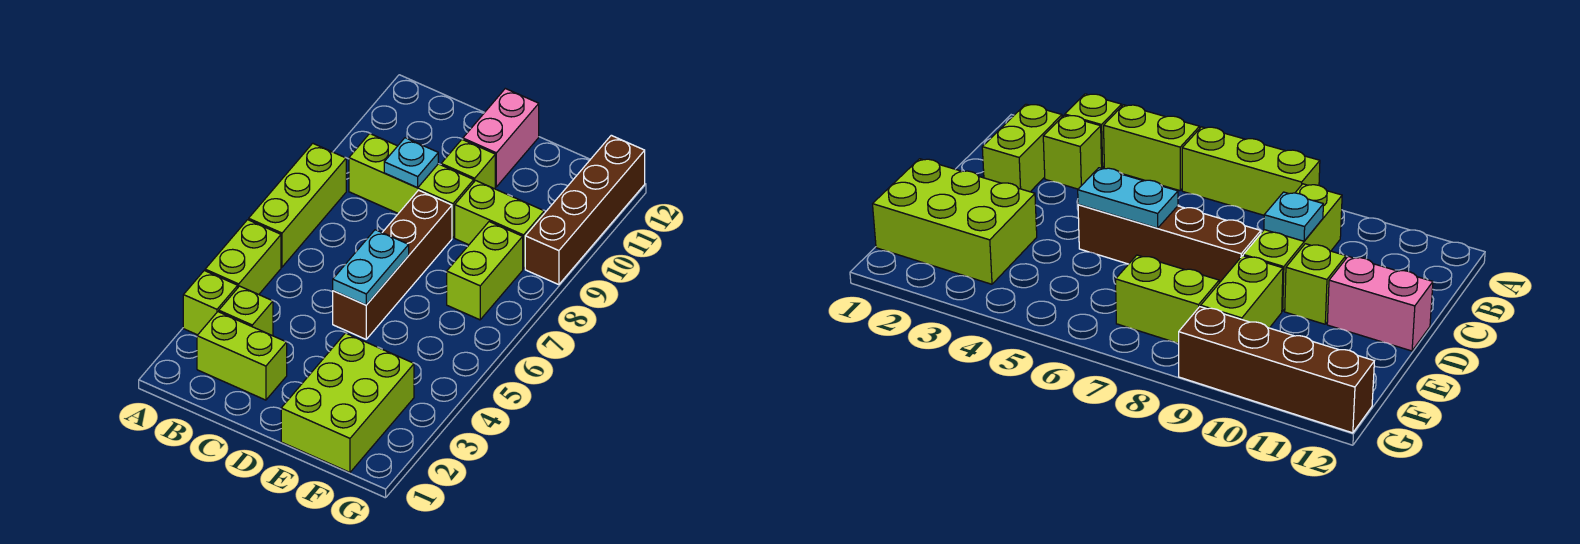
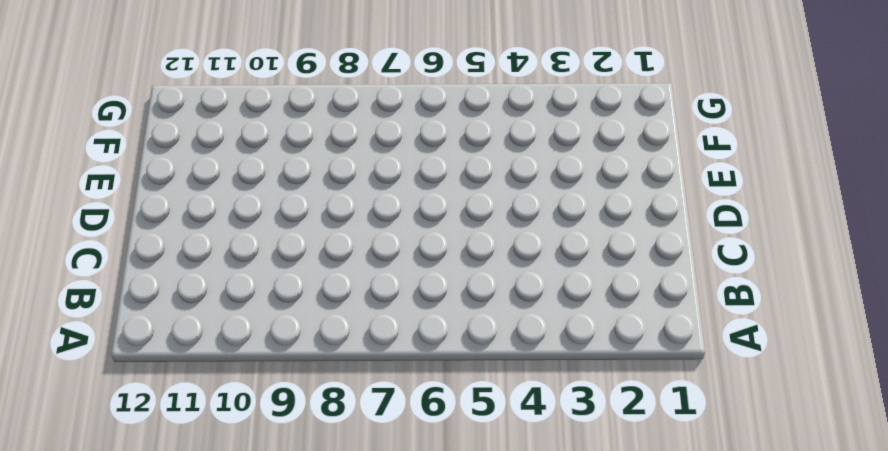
none -> lime 1x1 brick [183,271,238,335]
none -> lime 1x2 brick [205,220,281,294]
none -> lime 1x3 brick [249,143,346,267]

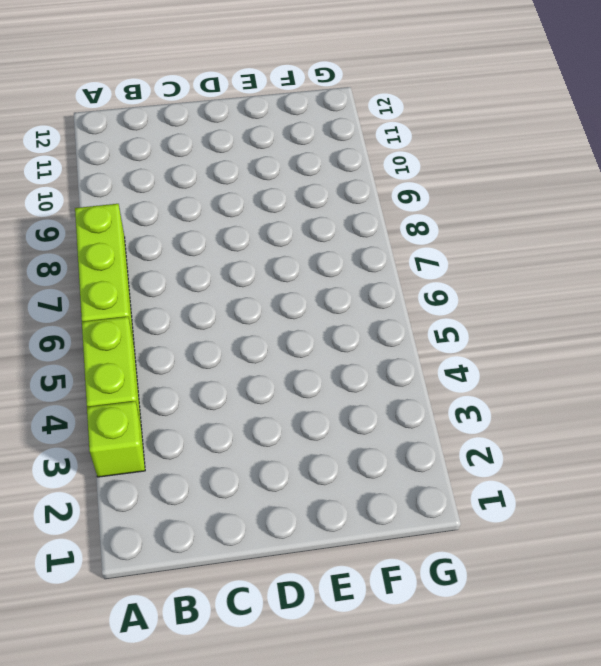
none -> lime 1x2 brick [197,312,287,400]
none -> lime 1x1 brick [219,286,273,336]
none -> lime 1x3 brick [349,134,474,238]

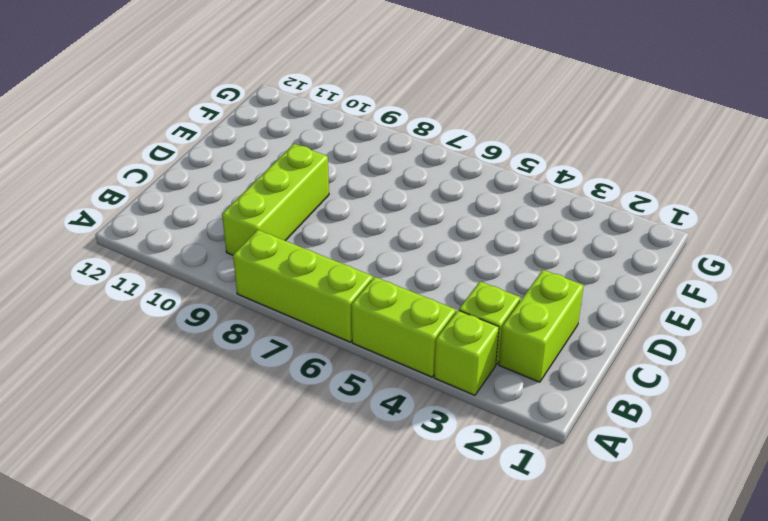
none -> brown 1x4 brick [333,190,452,339]
none -> lime 1x1 brick [441,139,495,189]
none -> pink 1x2 brick [463,89,539,187]

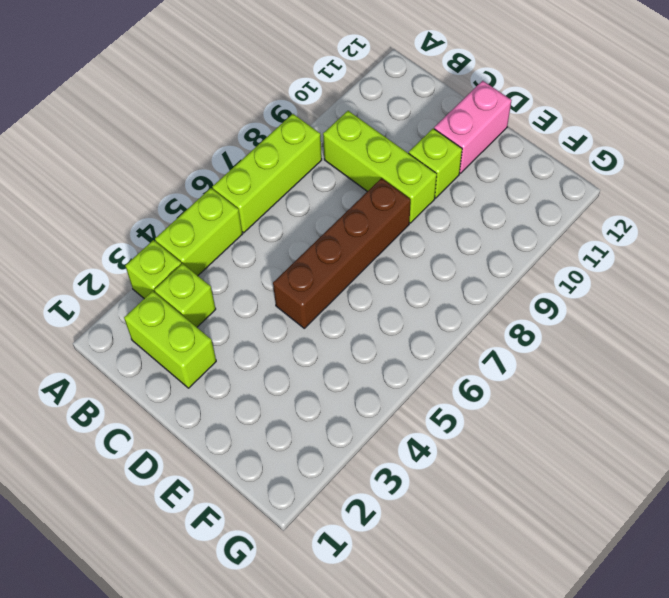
none -> lime 2x3 brick [281,333,414,472]
none -> lime 1x2 brick [455,181,544,269]
none -> lime 1x2 brick [447,222,523,320]

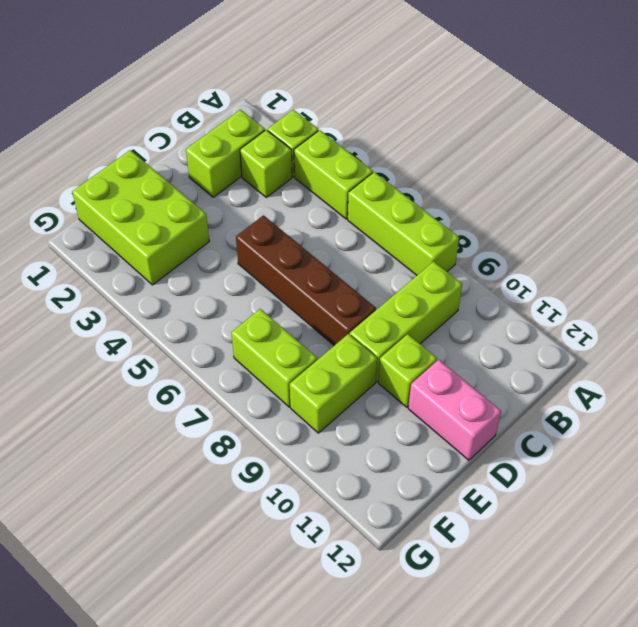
none -> brown 1x4 brick [525,135,645,285]
none -> cyan 1x1 plate [384,138,438,188]
none -> cyan 1x2 plate [333,230,409,305]

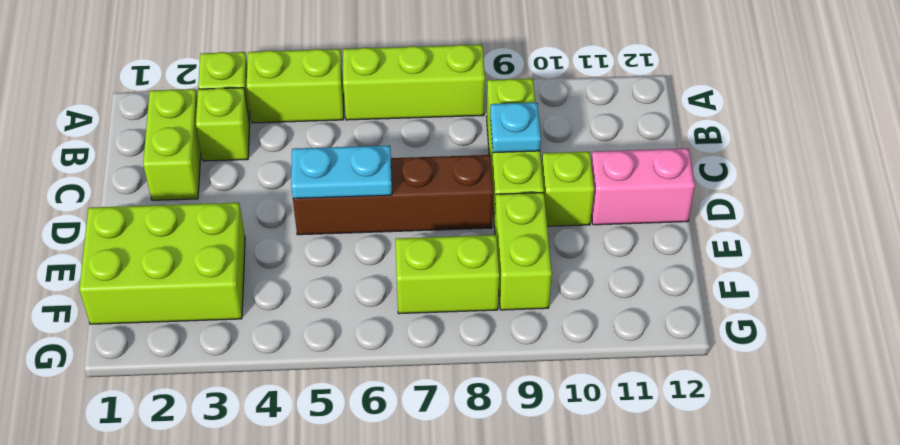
none -> brown 1x4 brick [525,135,645,285]

